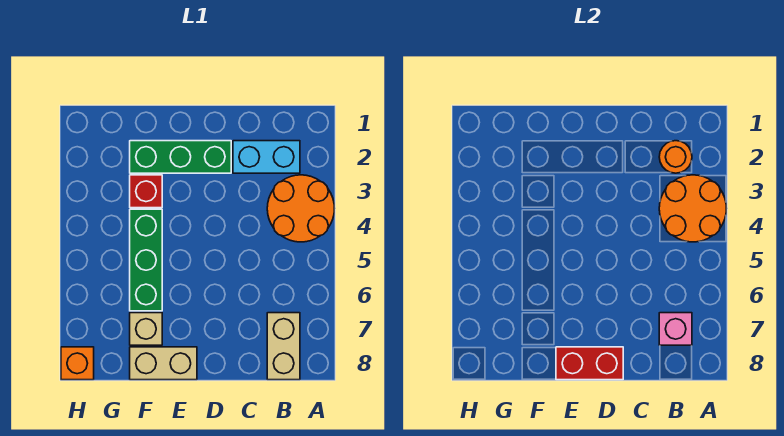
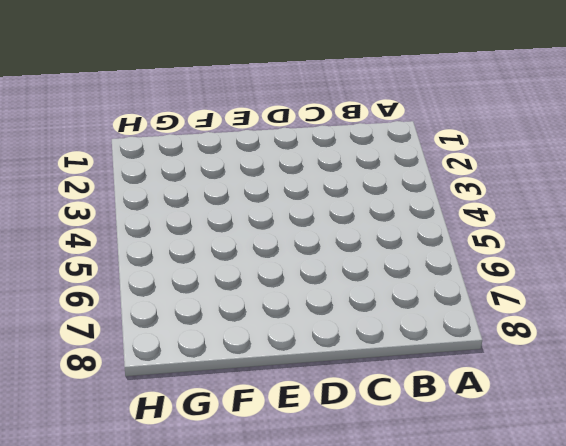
none -> orange 2x2 round brick [267,175,334,242]
none -> cyan 1x2 brick [233,141,300,173]
none -> tan 1x2 brick [267,313,300,380]

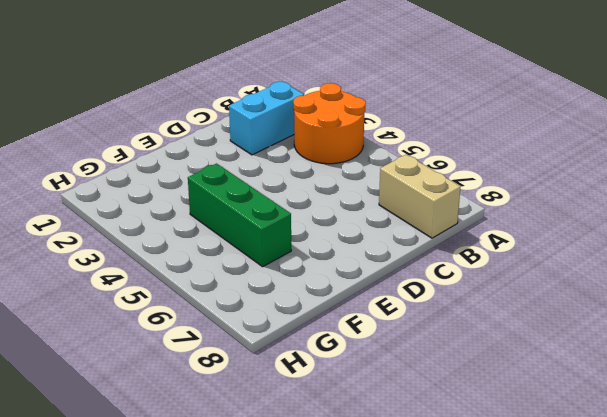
none -> green 1x3 brick [130,141,231,173]
none -> tan 1x2 brick [130,347,197,380]
none -> red 1x1 brick [130,175,162,208]

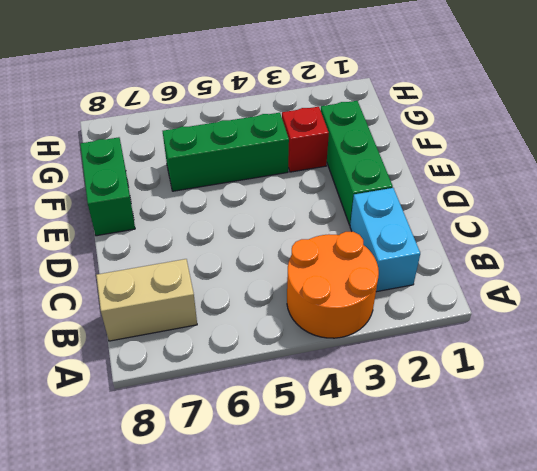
green 1x2 brick [80,137,135,236] -> tan 1x2 brick [130,347,197,380]
none -> tan 1x1 brick [130,313,162,345]
none -> orange 1x1 brick [61,347,94,380]
none -> orange 2x2 round brick [659,175,726,242]

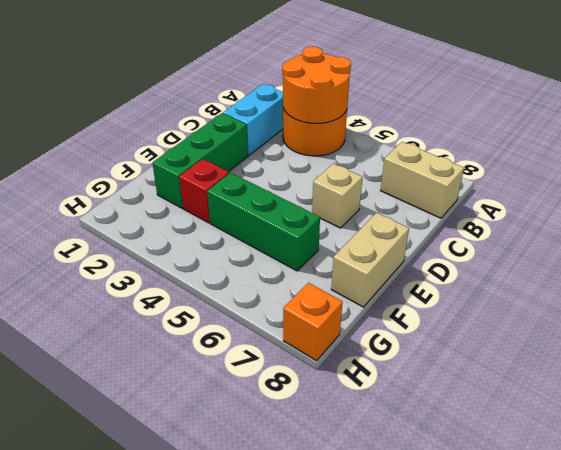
tan 1x1 brick [312,164,363,228] -> tan 1x1 brick moved to [130,313,162,345]
none -> orange 1x1 round brick [659,141,692,173]
none -> pink 1x1 brick [659,313,692,345]
none -> red 1x2 brick [556,347,623,380]

